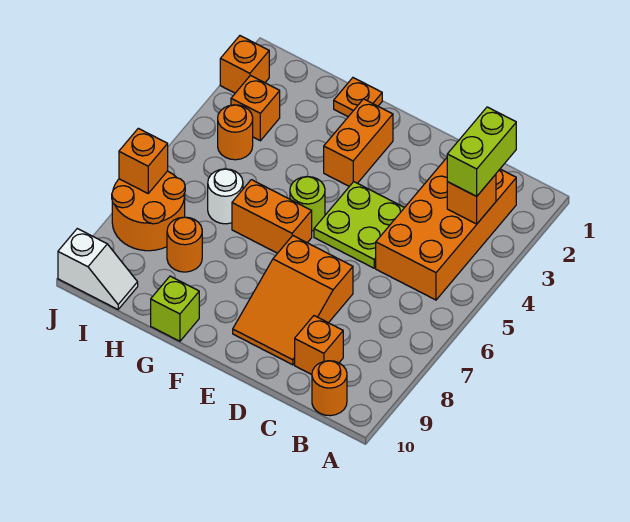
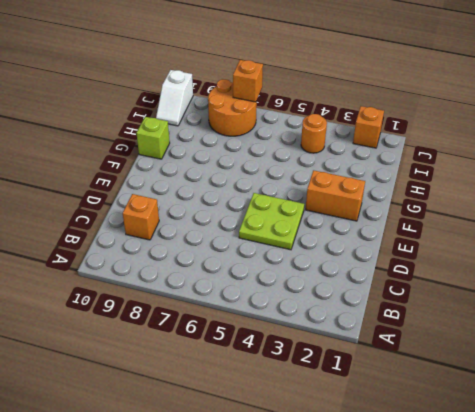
none -> orange 2x4 brick [376,158,516,300]
none -> orange 1x1 round brick [312,361,347,416]
none -> orange 2x3 slope [233,236,353,365]

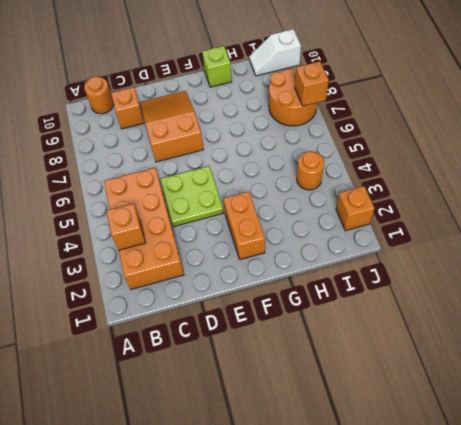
none -> lime 1x1 round brick [290,177,325,231]
none -> orange 1x2 brick [232,180,312,253]
none -> orange 1x1 plate [334,78,382,117]

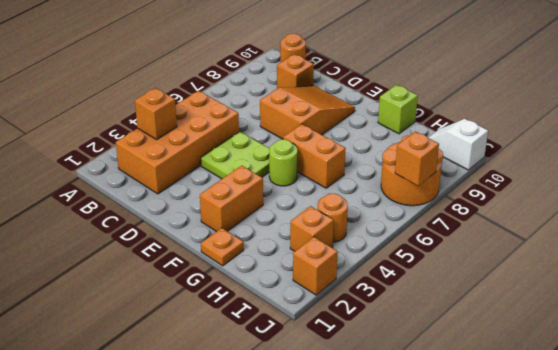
none -> white 1x1 round brick [208,169,243,224]
none -> orange 1x1 round brick [167,217,202,272]
none -> lime 1x2 brick [447,107,516,196]

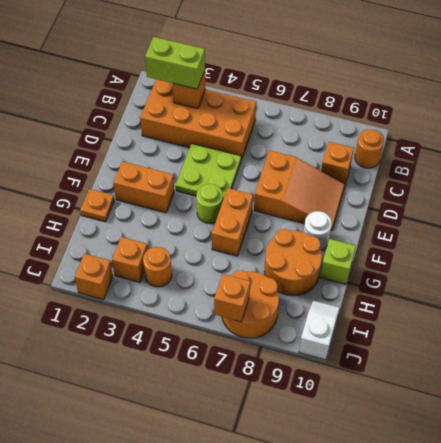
white 1x1 round brick [304,211,332,250] -> white 1x1 round brick moved to [208,169,243,224]
orange 2x2 round brick [265,229,322,296] -> orange 1x1 round brick [167,217,202,272]

